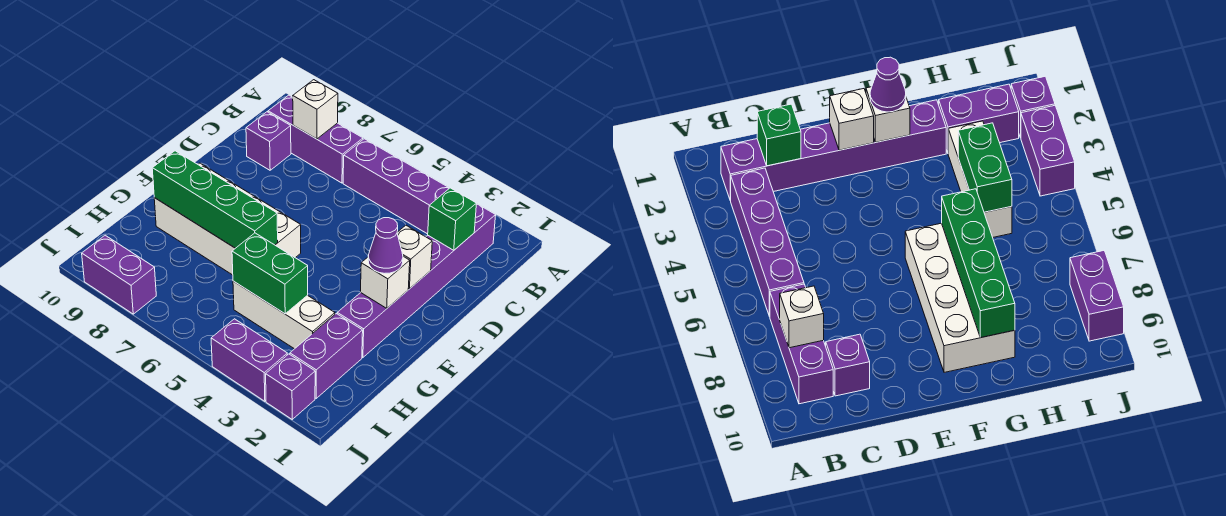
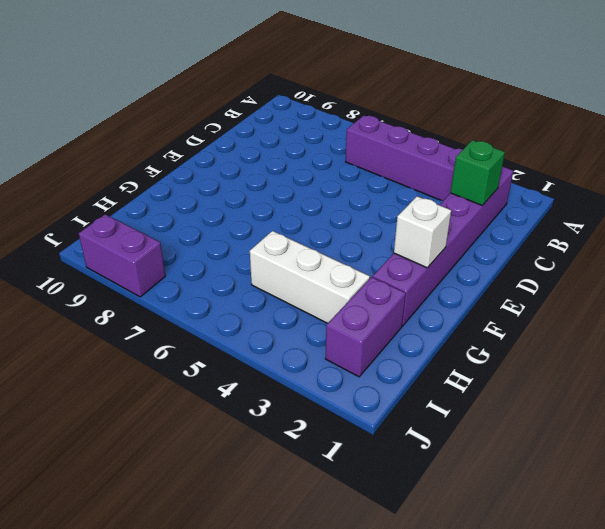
none -> purple 1x3 brick [268,95,363,183]
none -> purple 1x1 brick [246,112,291,170]
none -> white 2x4 brick [154,163,301,275]

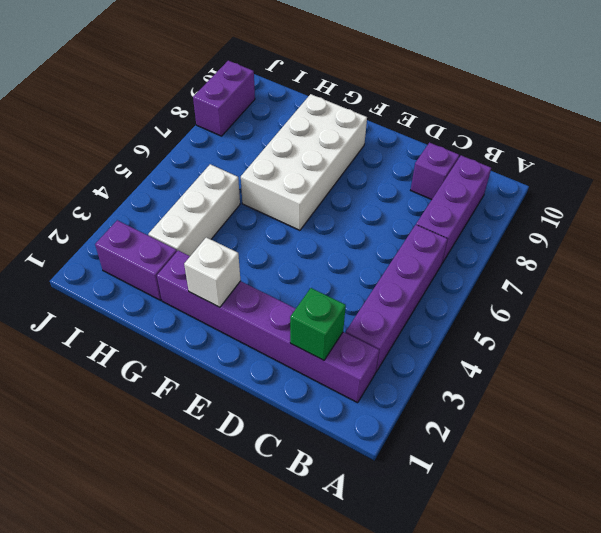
none -> purple 1x1 brick [266,354,315,419]
none -> purple 1x2 brick [211,319,287,401]
none -> white 1x1 brick [293,80,338,139]

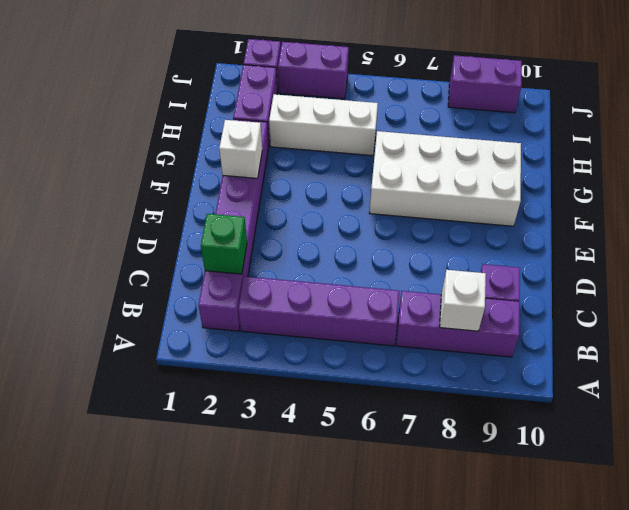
none -> white 1x1 brick [397,225,432,289]
none -> green 1x4 brick [152,151,278,248]
none -> green 1x2 brick [232,233,308,314]

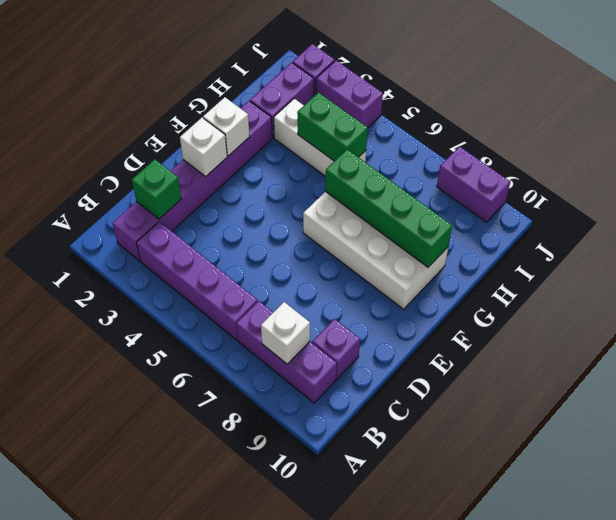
none -> purple 1x1 cone [368,218,403,273]

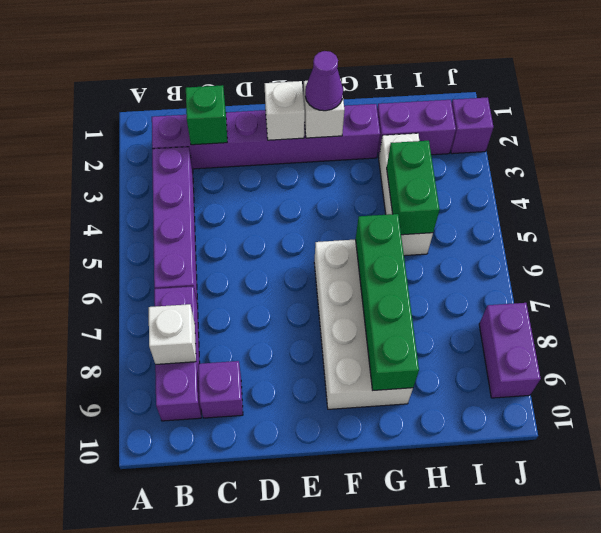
none -> purple 1x2 brick [211,319,287,401]

